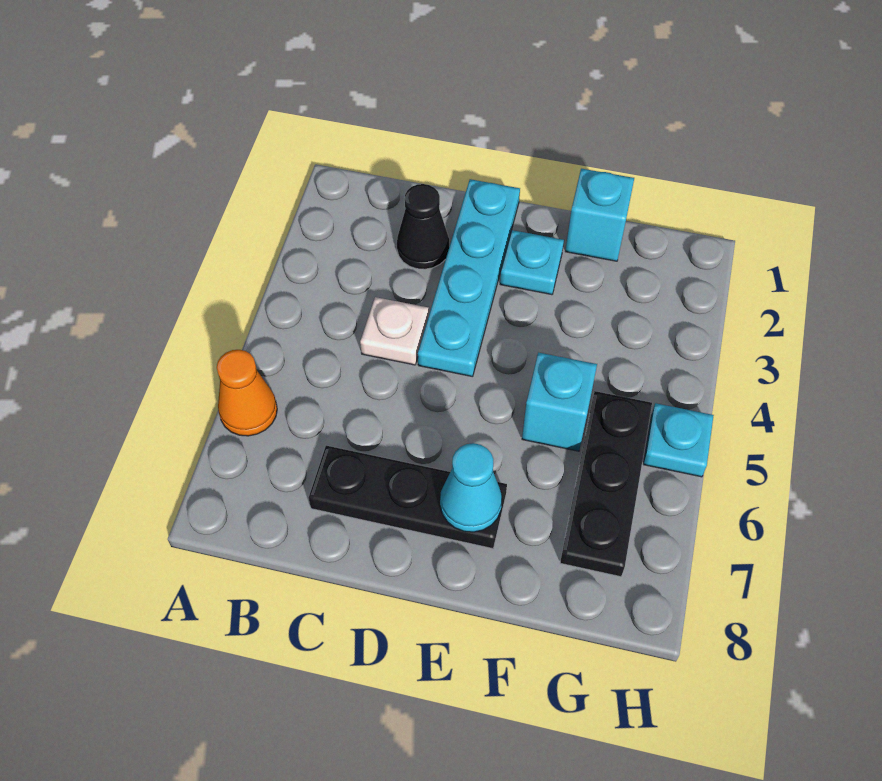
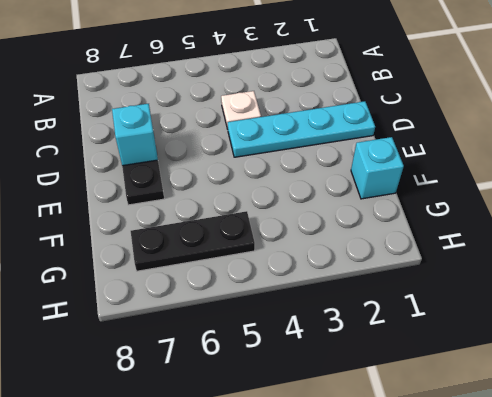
cyan 1x1 brick [112,104,158,166] -> cyan 1x1 brick moved to [522,352,597,451]
none -> orange 1x1 cone [217,350,277,436]
none -> black 1x1 cone [397,184,449,269]

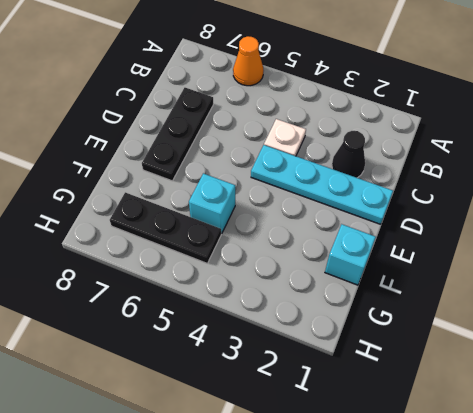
none -> cyan 1x1 plate [500,230,564,295]
none -> cyan 1x1 plate [643,403,714,477]

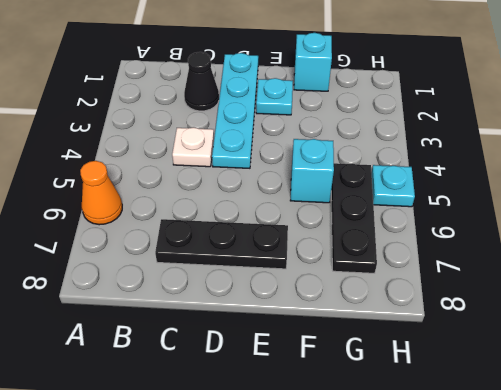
none -> cyan 1x1 cone [440,443,502,532]

